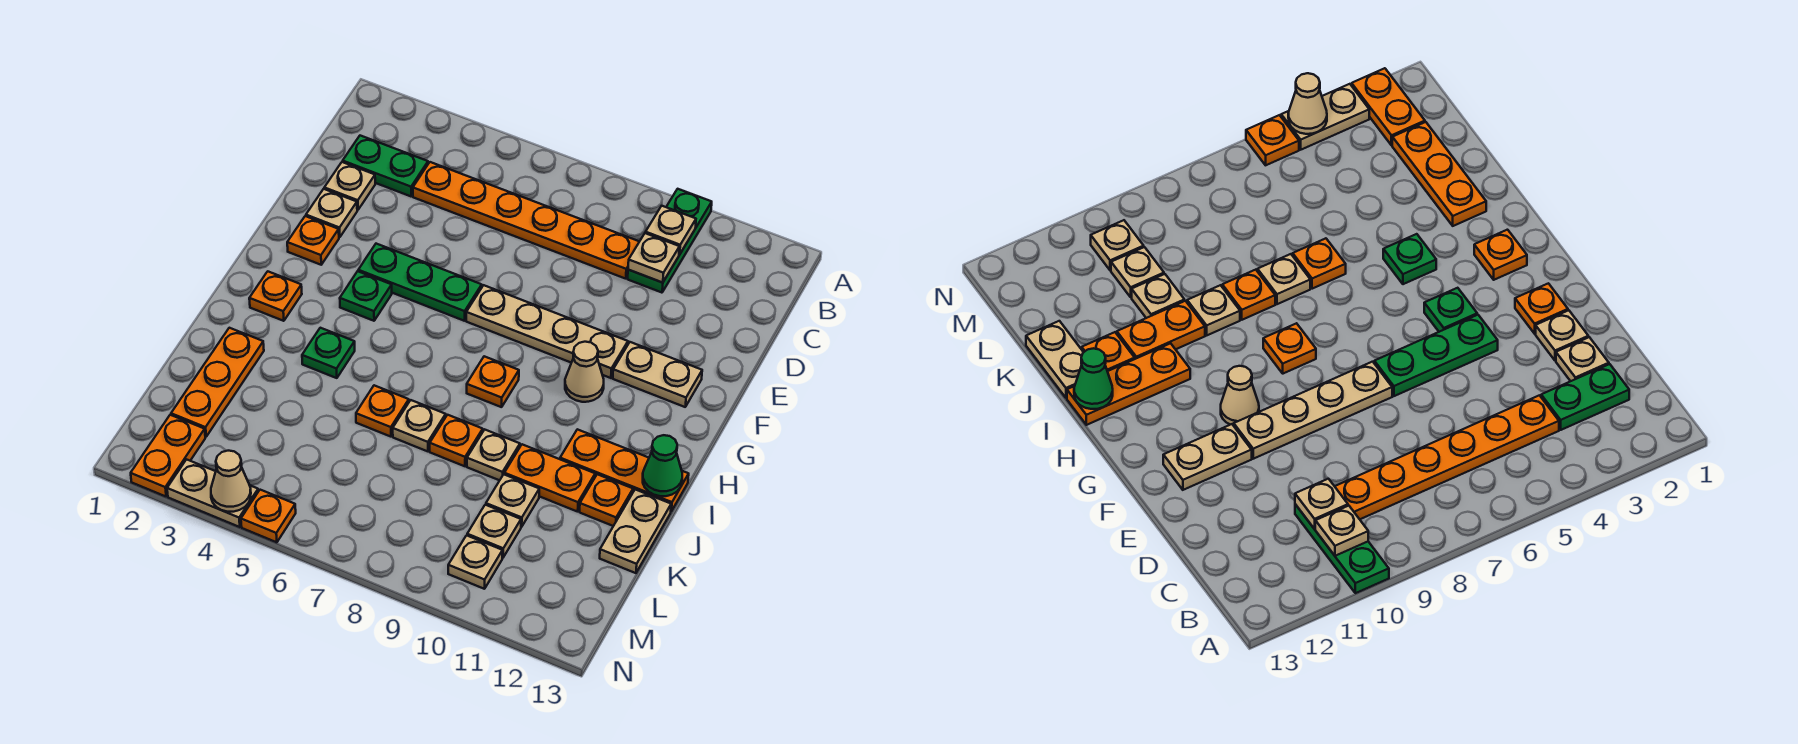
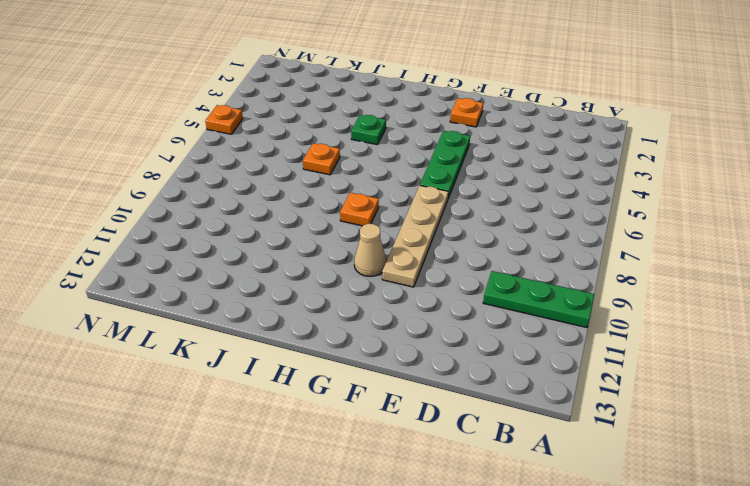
none -> green 1x2 plate [343,136,428,196]
none -> orange 1x6 plate [413,162,639,279]
none -> tan 1x1 plate [324,162,375,210]
none -> tan 1x1 plate [306,189,357,237]

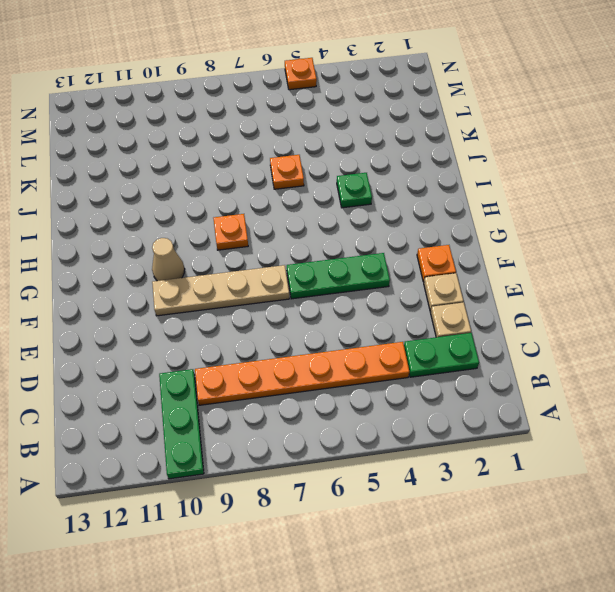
none -> tan 1x2 plate [613,342,702,407]
none -> green 1x1 plate [340,271,392,321]
none -> orange 1x1 plate [249,271,302,321]
none -> orange 1x3 plate [560,429,689,511]

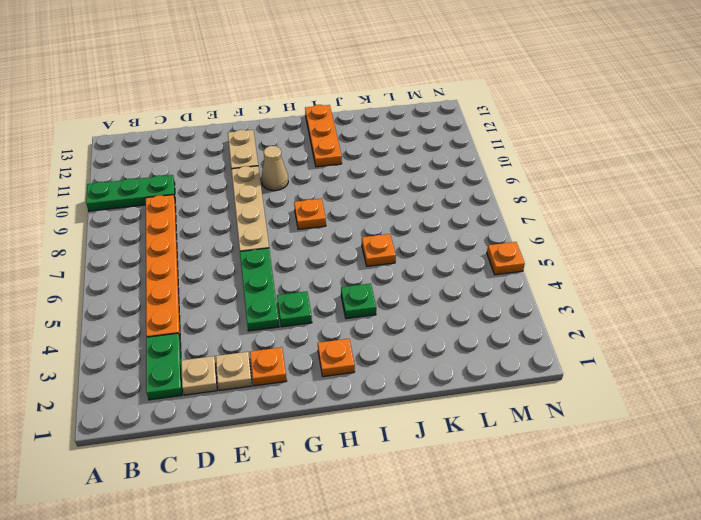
none -> orange 1x3 plate [171,328,264,437]
none -> tan 1x1 plate [393,400,446,451]
none -> orange 1x1 plate [430,415,483,466]
none -> tan 1x1 plate [467,430,520,480]

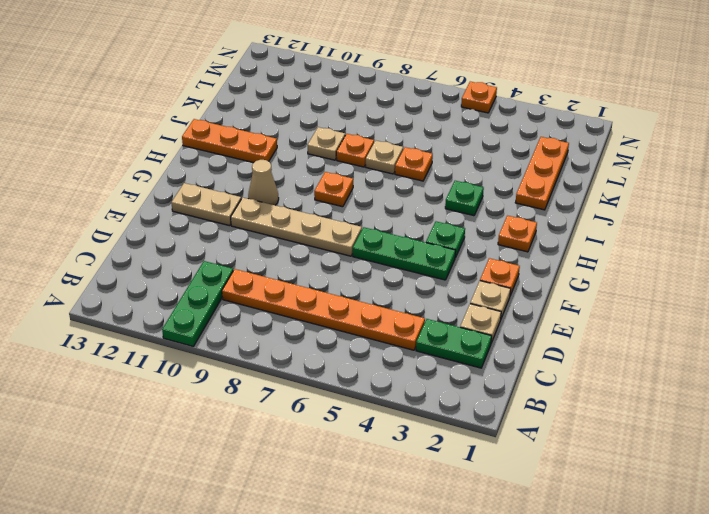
none -> orange 1x2 plate [504,444,595,512]
none -> orange 1x1 plate [580,474,633,526]
none -> tan 1x2 plate [600,489,671,573]
none -> tan 1x1 plate [486,474,539,527]

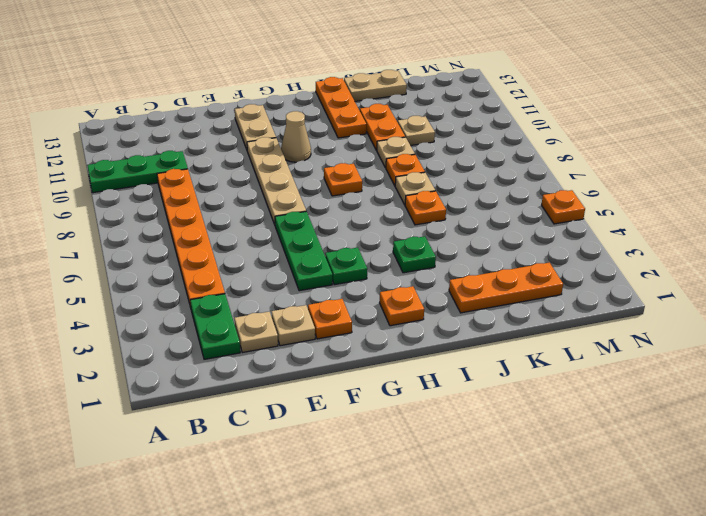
none -> orange 1x1 plate [580,474,633,526]
none -> tan 1x1 plate [467,505,521,558]
none -> orange 1x2 plate [131,415,205,496]
none -> tan 1x1 plate [448,535,503,589]

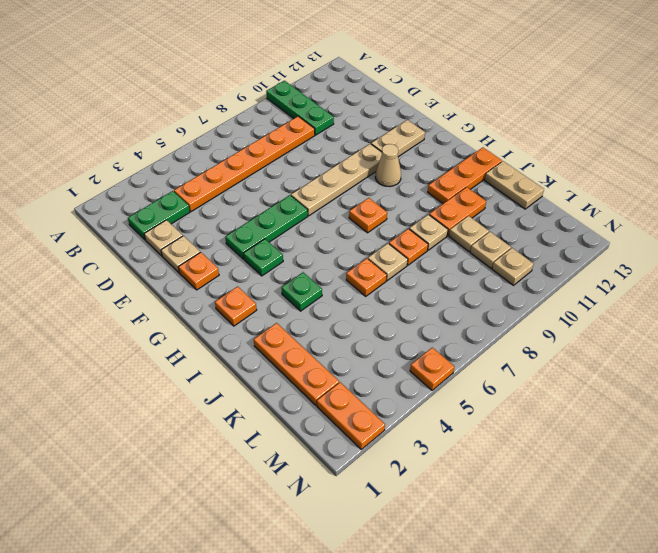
none -> orange 1x1 plate [580,474,633,526]
none -> tan 1x2 plate [167,459,258,527]
none -> tan 1x1 plate [646,206,696,255]
none -> tan 1x1 plate [628,233,679,283]

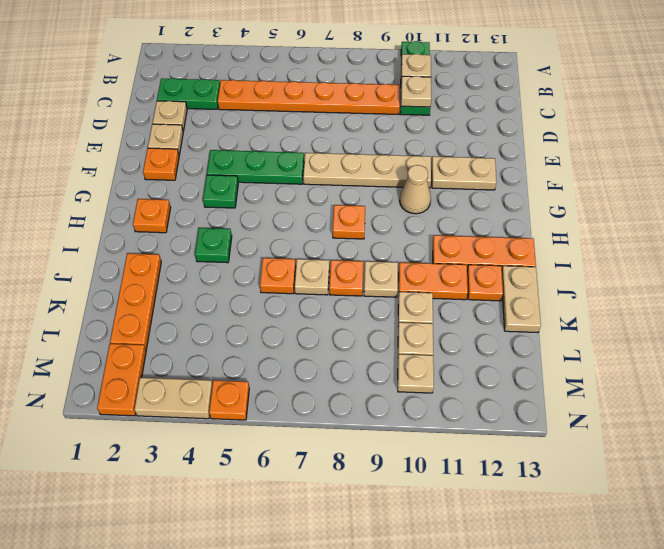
none -> green 1x1 cone [643,435,682,496]
none -> tan 1x1 cone [211,451,251,512]

